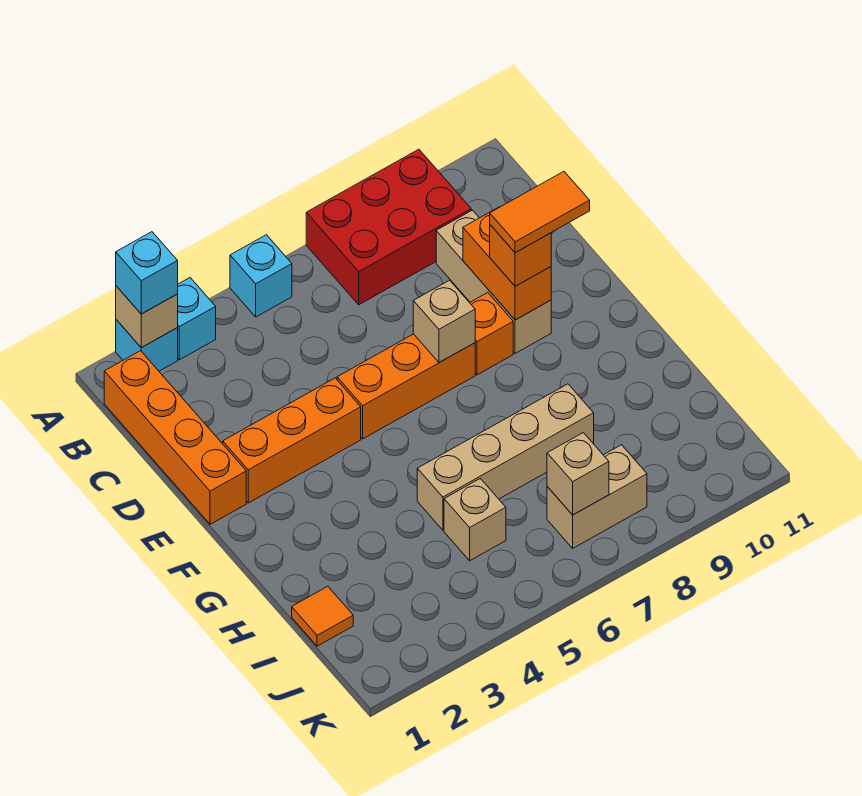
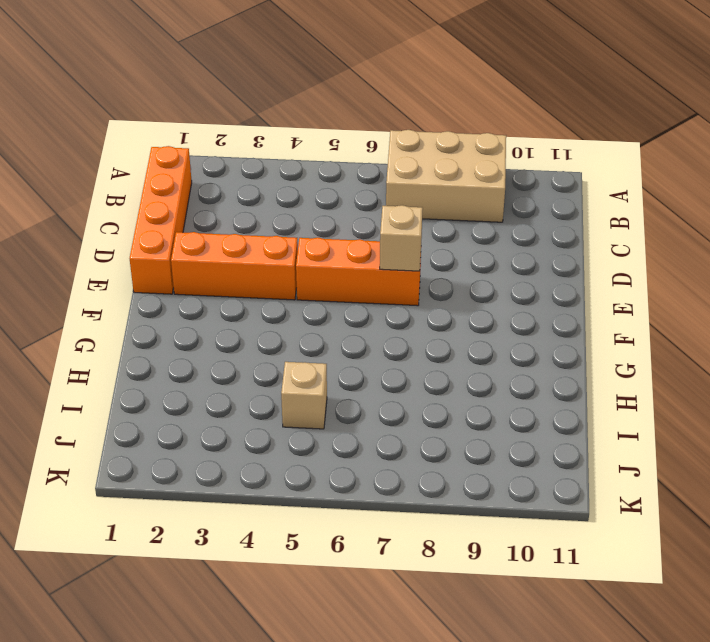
tan 2x3 brick [386,130,506,222] -> red 2x3 brick [306,149,471,305]
none -> cyan 1x1 brick [116,320,178,371]
none -> cyan 1x1 brick [177,278,216,360]
none -> cyan 1x1 brick [230,235,292,317]

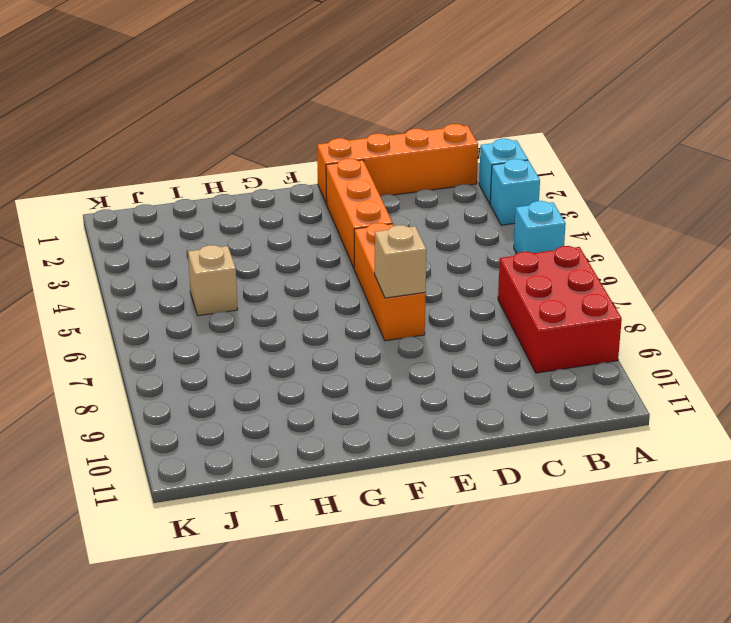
none -> tan 1x3 brick [436,210,551,353]
none -> orange 1x1 brick [470,293,513,375]
none -> tan 1x4 brick [417,384,594,530]

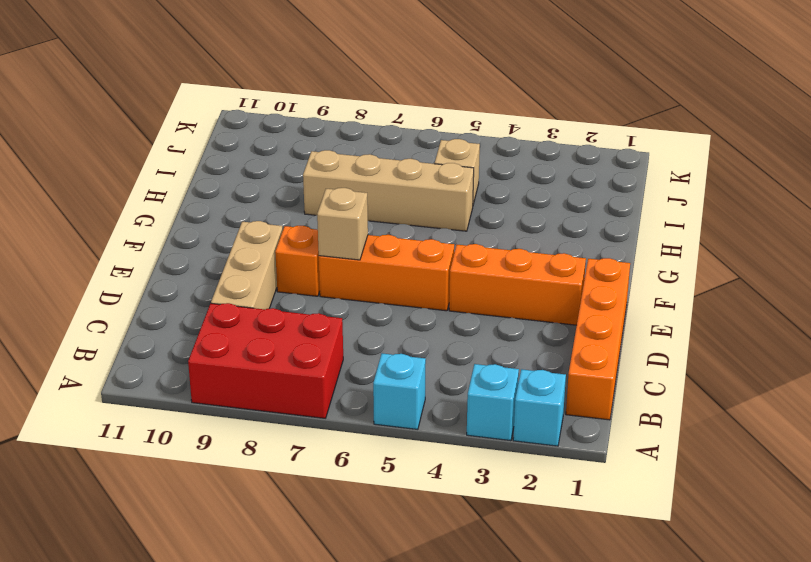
none -> orange 1x1 tile [292,586,353,646]
none -> tan 1x2 brick [547,445,647,548]
none -> tan 1x1 brick [116,286,178,348]

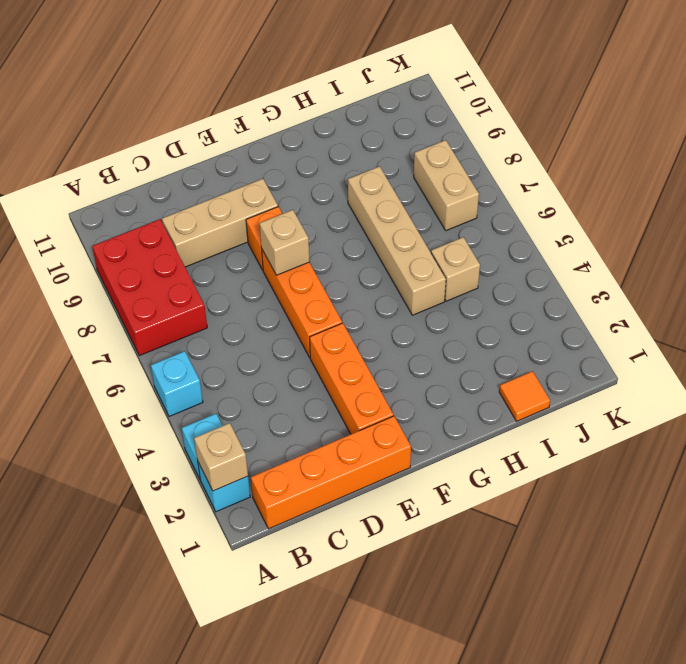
none -> orange 1x2 brick [463,207,551,320]
none -> tan 1x1 brick [547,433,609,515]
none -> cyan 1x1 brick [116,232,178,314]

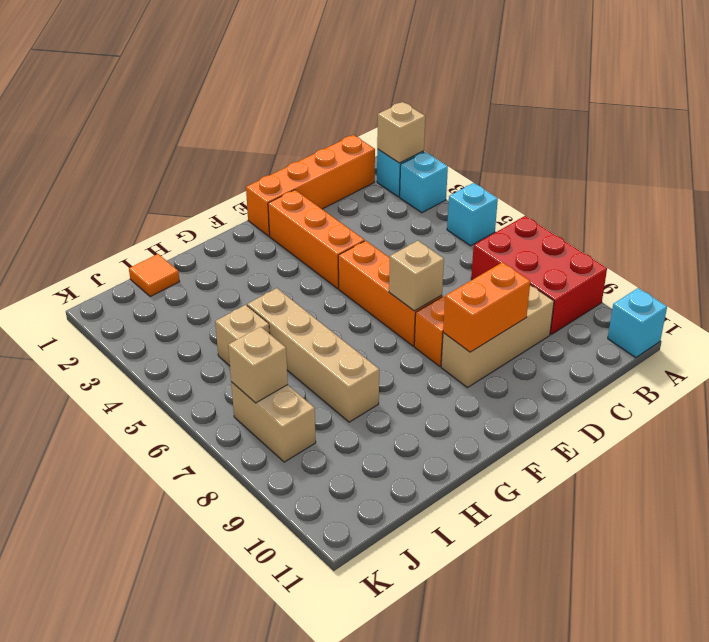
cyan 1x1 brick [608,288,667,358] -> cyan 1x1 brick moved to [116,232,178,314]
none -> orange 1x1 brick [490,225,551,286]
none -> orange 1x2 tile [490,172,590,253]

